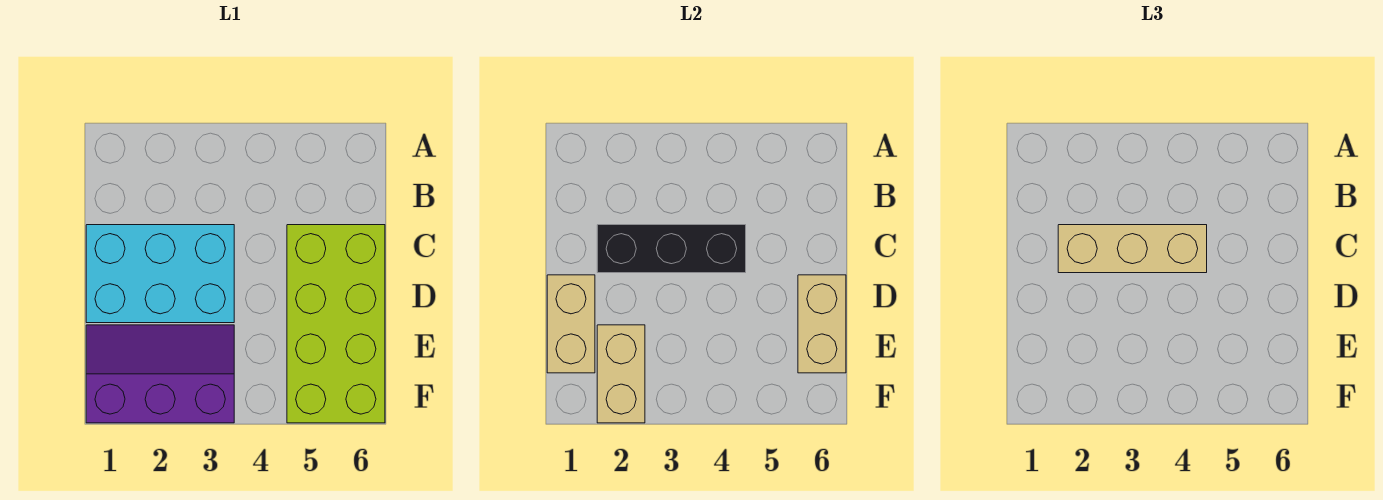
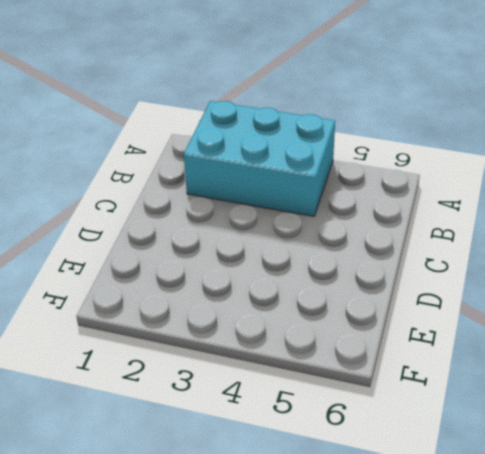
cyan 2x3 brick [184,101,335,216] -> cyan 2x3 brick moved to [86,225,234,323]
none -> lime 2x4 brick [287,225,385,423]
none -> purple 2x3 slope [86,325,234,423]

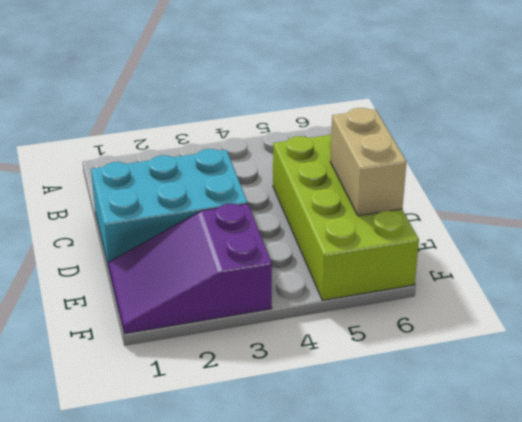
purple 2x3 slope [108,204,272,334] -> purple 2x3 slope turned to [86,325,234,423]
none -> black 1x3 brick [597,225,746,273]
none -> tan 1x2 brick [547,275,595,373]

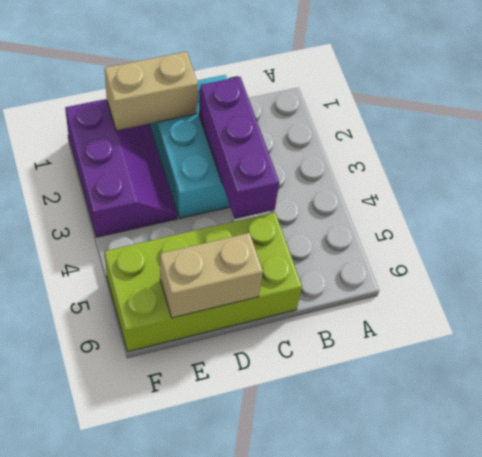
purple 1x3 brick [199,77,279,219] -> black 1x3 brick [597,225,746,273]
none -> tan 1x2 brick [597,325,645,423]
none -> tan 1x3 brick [1058,225,1207,273]

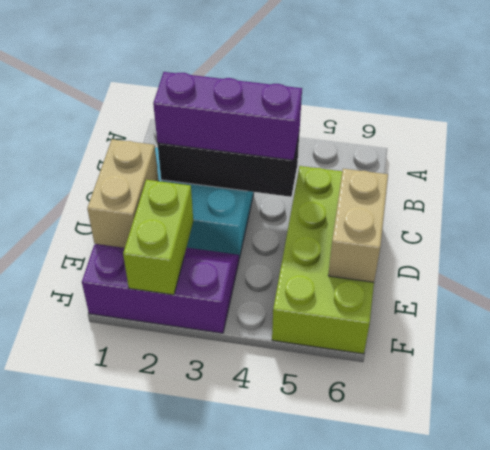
purple 1x3 brick [153,72,302,160] -> tan 1x3 brick [1058,225,1207,273]
lime 1x2 brick [123,180,193,295] -> tan 1x2 brick [597,325,645,423]

